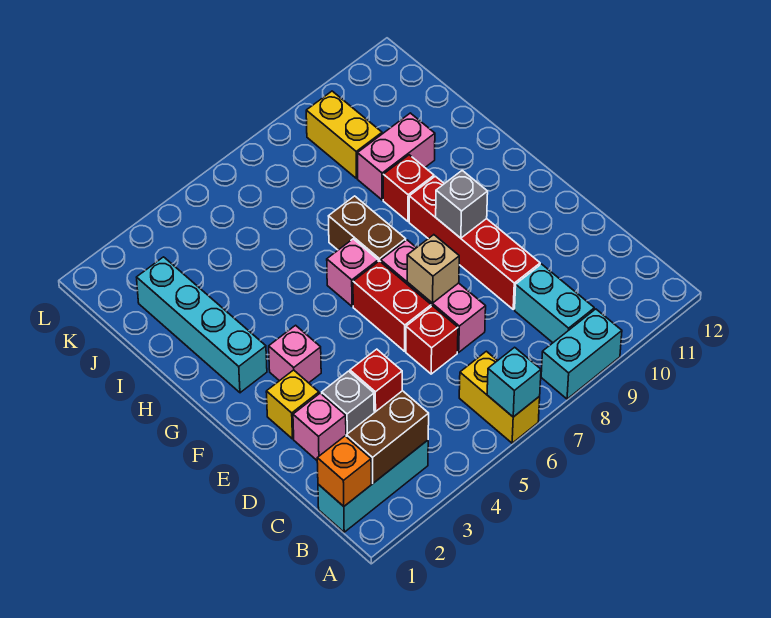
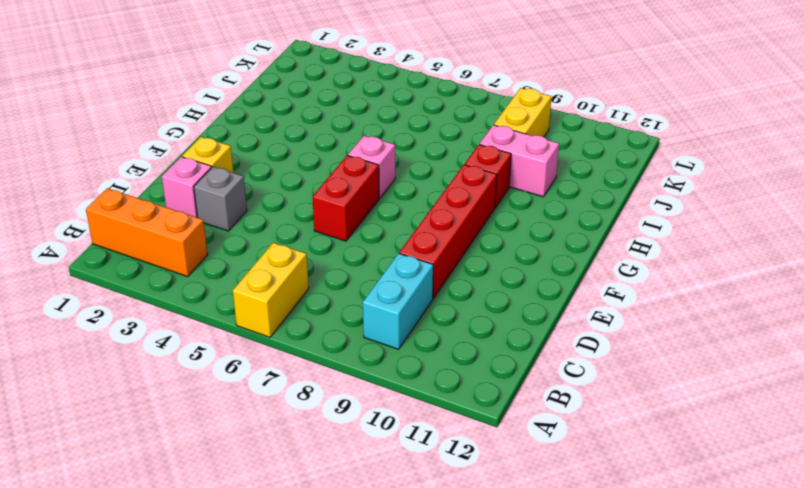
orange 1x3 brick [86,188,208,277] -> cyan 1x3 brick [318,440,428,532]
none -> cyan 1x2 brick [541,309,622,399]
none -> red 1x1 brick [350,349,402,413]
none -> red 1x1 brick [406,306,458,374]

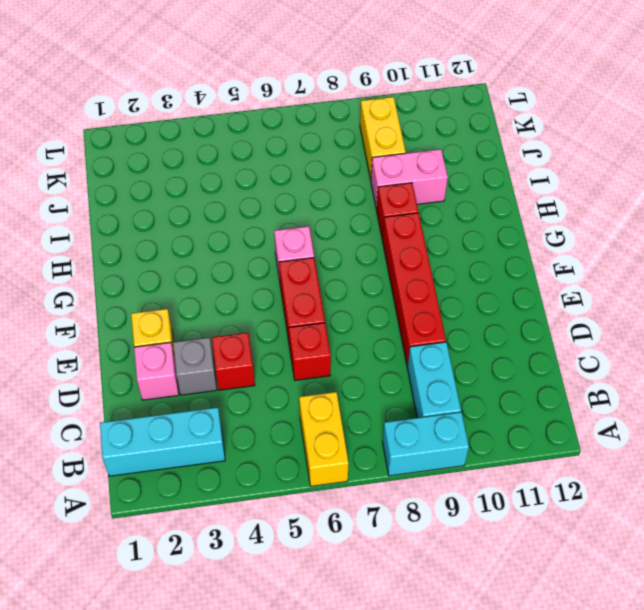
none -> pink 1x3 brick [381,240,486,352]
none -> pink 1x1 brick [269,325,321,383]
none -> cyan 1x4 brick [137,257,267,393]

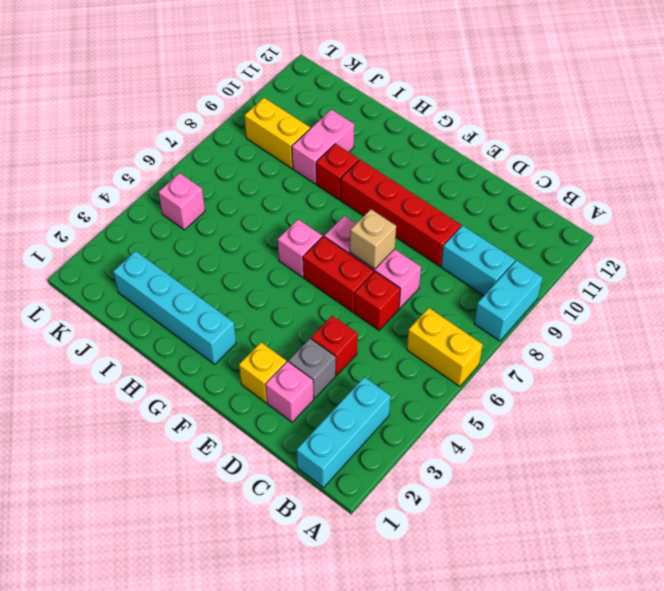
pink 1x1 brick [159,173,205,230] -> pink 1x1 brick moved to [269,325,321,383]
none -> brown 1x2 brick [329,196,406,262]
none -> cyan 1x1 brick [487,347,541,417]
none -> orange 1x1 brick [317,436,371,506]

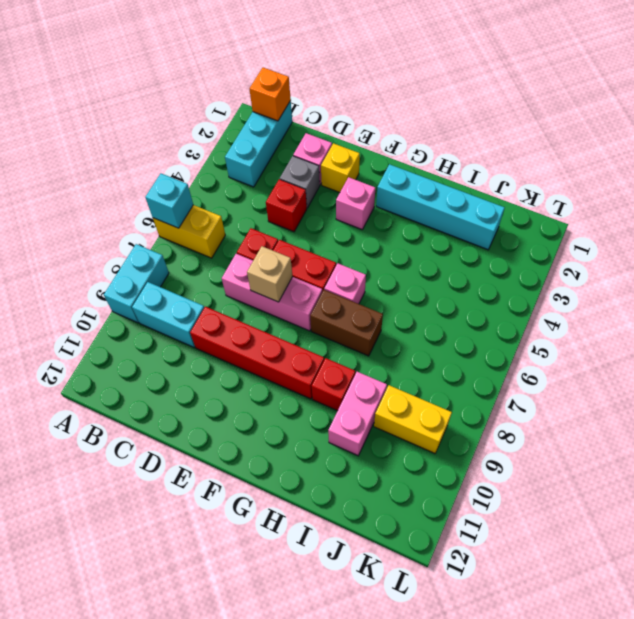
none -> brown 1x2 brick [346,391,429,483]
none -> grey 1x1 brick [436,170,488,238]

